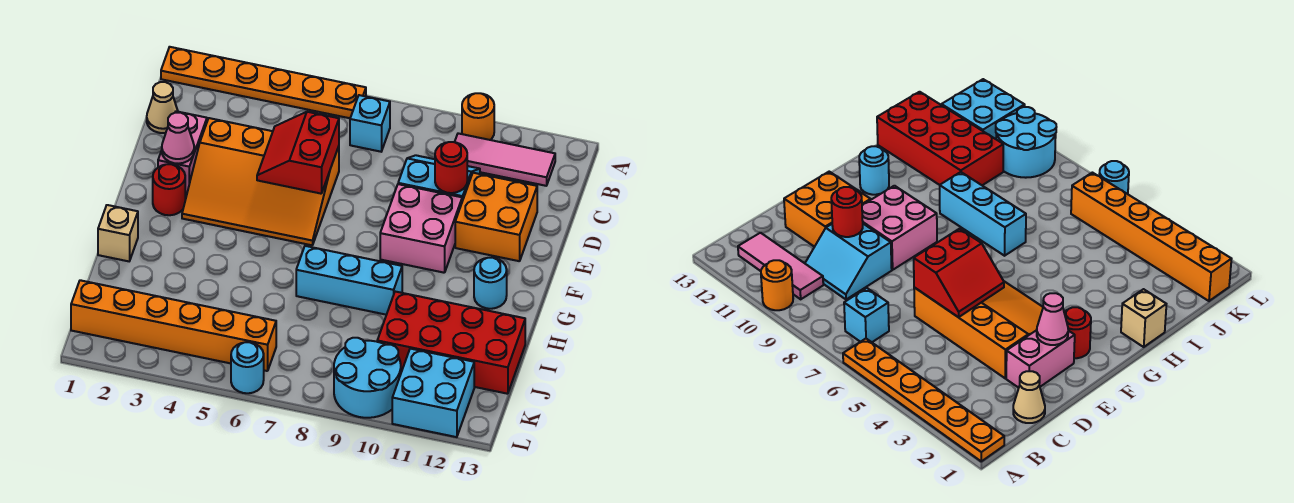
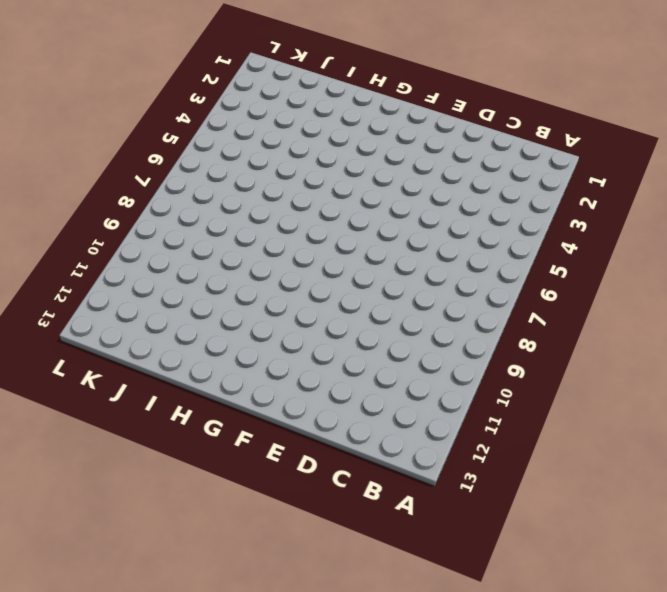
none -> orange 1x6 plate [161,47,366,118]
none -> orange 1x1 round brick [462,93,494,140]
none -> cyan 1x1 brick [350,95,390,152]

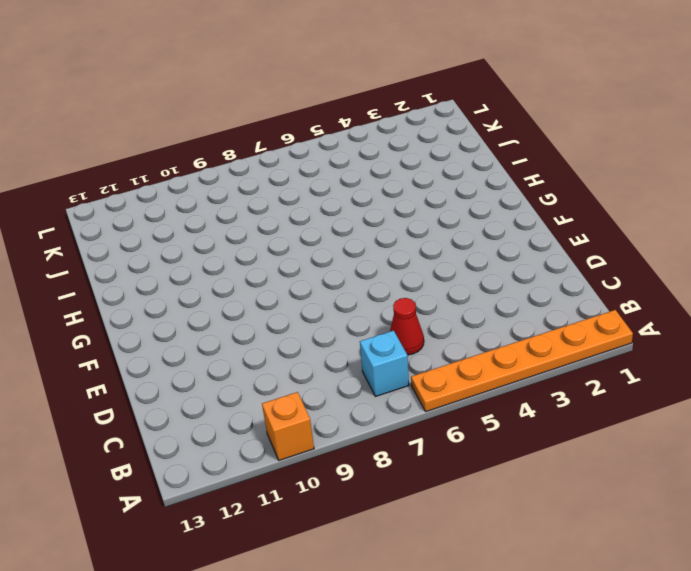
orange 1x1 brick [262,392,314,460] -> orange 1x1 round brick [462,93,494,140]
red 1x1 cone [390,298,424,355] -> none
none -> pink 1x3 tile [455,133,555,186]
none -> tan 1x1 cone [147,82,178,133]
none -> cyan 2x2 slope [398,155,480,201]

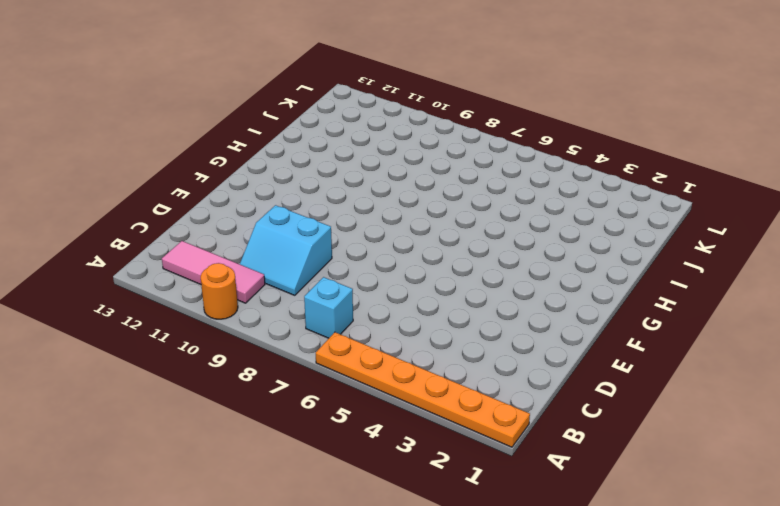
none -> tan 1x1 cone [147,82,178,133]
none -> pink 1x2 brick [158,111,207,192]
none -> orange 3x4 slope [182,118,339,245]

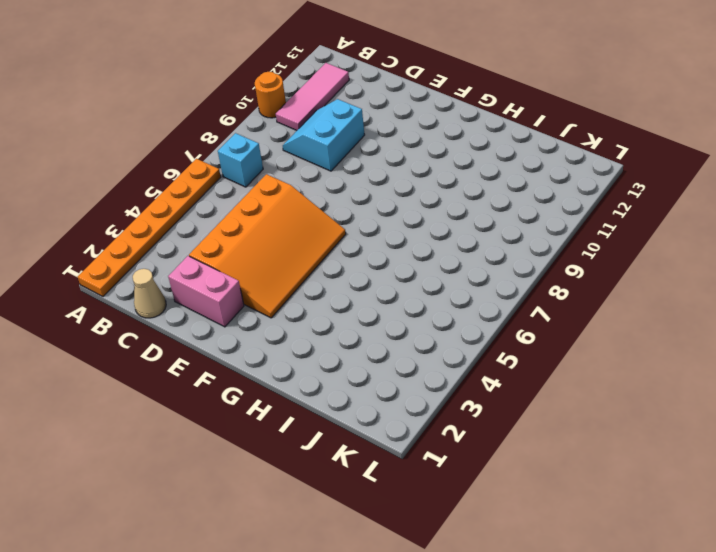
none -> orange 2x2 brick [455,173,537,261]
none -> pink 2x2 brick [380,184,462,273]
none -> red 1x1 round brick [153,164,185,215]

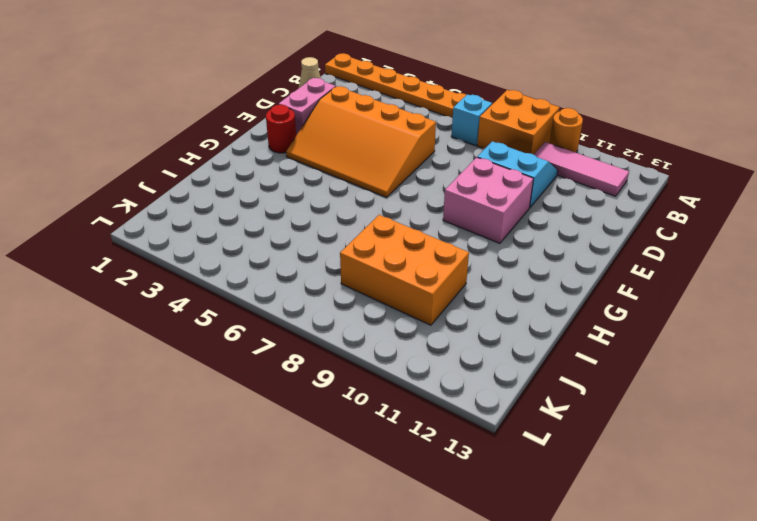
orange 2x2 brick [477,90,560,155] -> orange 2x2 brick moved to [455,173,537,261]
orange 2x3 brick [340,215,469,325] -> red 2x4 brick [377,292,525,394]
none -> cyan 1x1 round brick [474,258,507,309]
none -> tan 1x1 brick [98,205,138,261]
none -> cyan 1x3 brick [296,246,402,315]

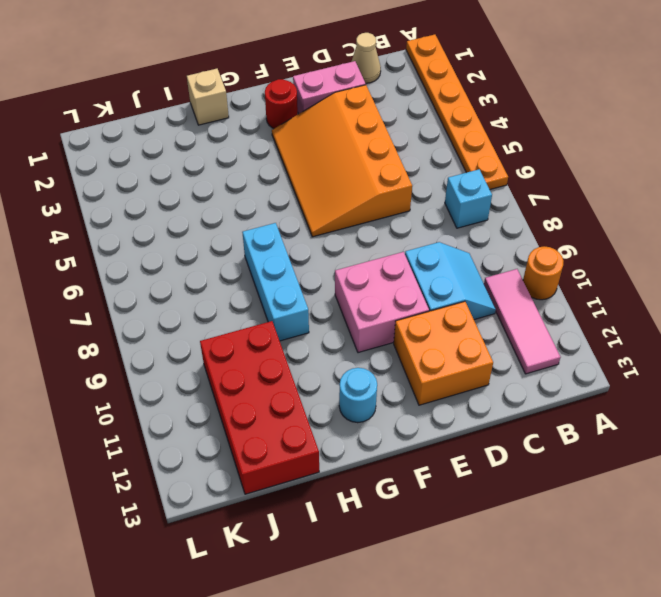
none -> orange 1x6 brick [71,280,276,371]
none -> cyan 2x2 round brick [334,338,401,418]
none -> cyan 2x2 brick [392,349,474,437]

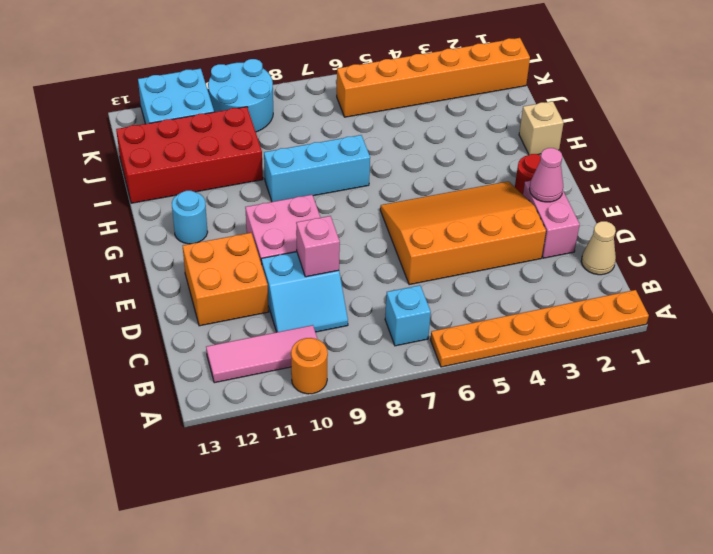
pink 1x1 brick [296,216,340,277] -> none
none -> cyan 1x1 round brick [231,342,264,393]
none -> red 2x2 slope [257,112,339,194]
none -> red 1x1 round brick [435,142,467,193]

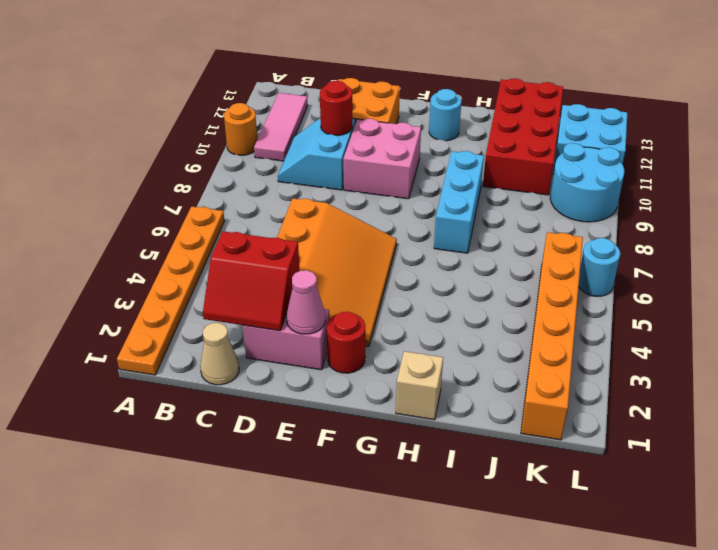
red 2x2 slope [203,231,299,331] -> red 2x2 slope moved to [257,112,339,194]
none -> cyan 1x1 brick [350,95,390,152]

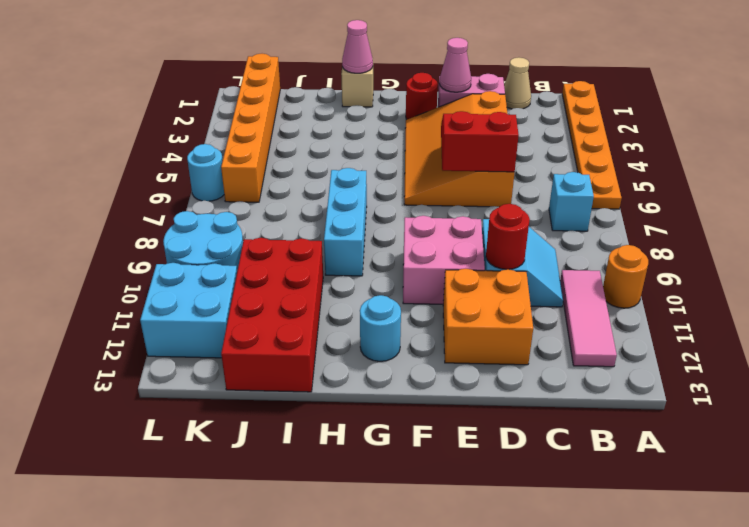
pink 1x1 cone [342,20,373,73] -> none

